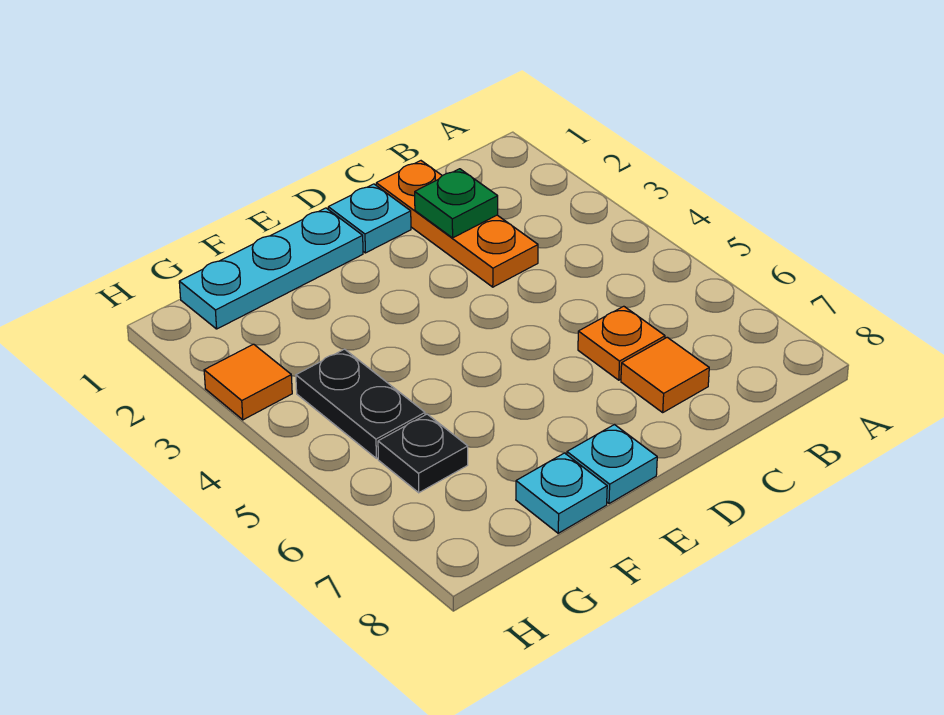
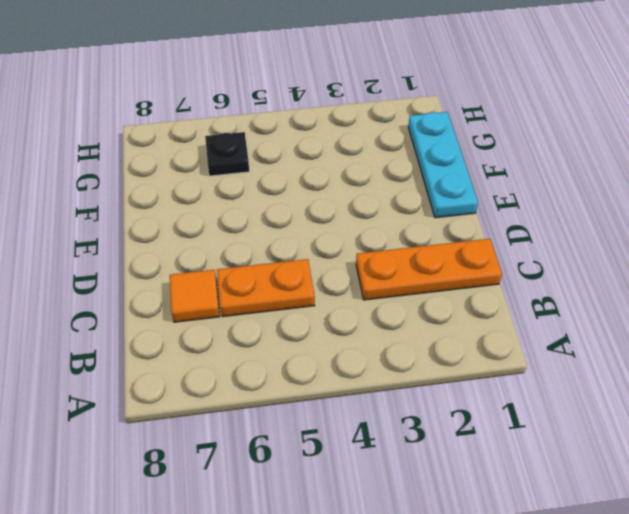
orange 1x2 plate [217,259,315,317] -> orange 1x1 plate [578,306,665,380]
none -> cyan 1x1 plate [328,184,411,253]
none -> cyan 1x1 plate [567,424,657,504]

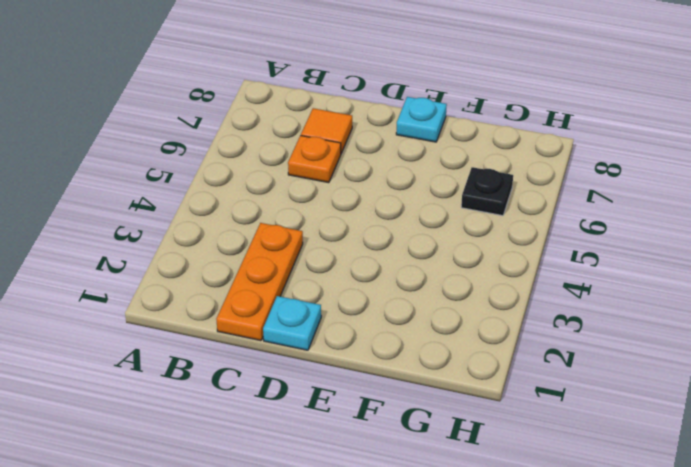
none -> cyan 1x3 plate [179,208,363,329]
none -> cyan 1x1 plate [516,453,607,533]

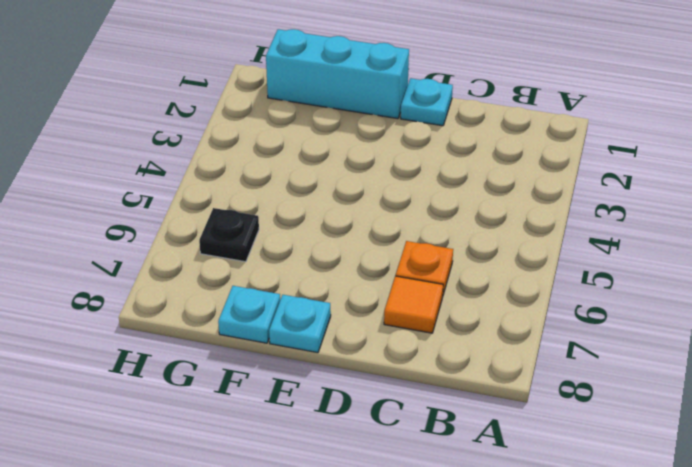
cyan 1x3 brick [266,29,409,119] -> cyan 1x3 plate [179,208,363,329]
none -> orange 1x3 plate [376,161,538,287]
none -> black 1x2 plate [296,349,425,458]

